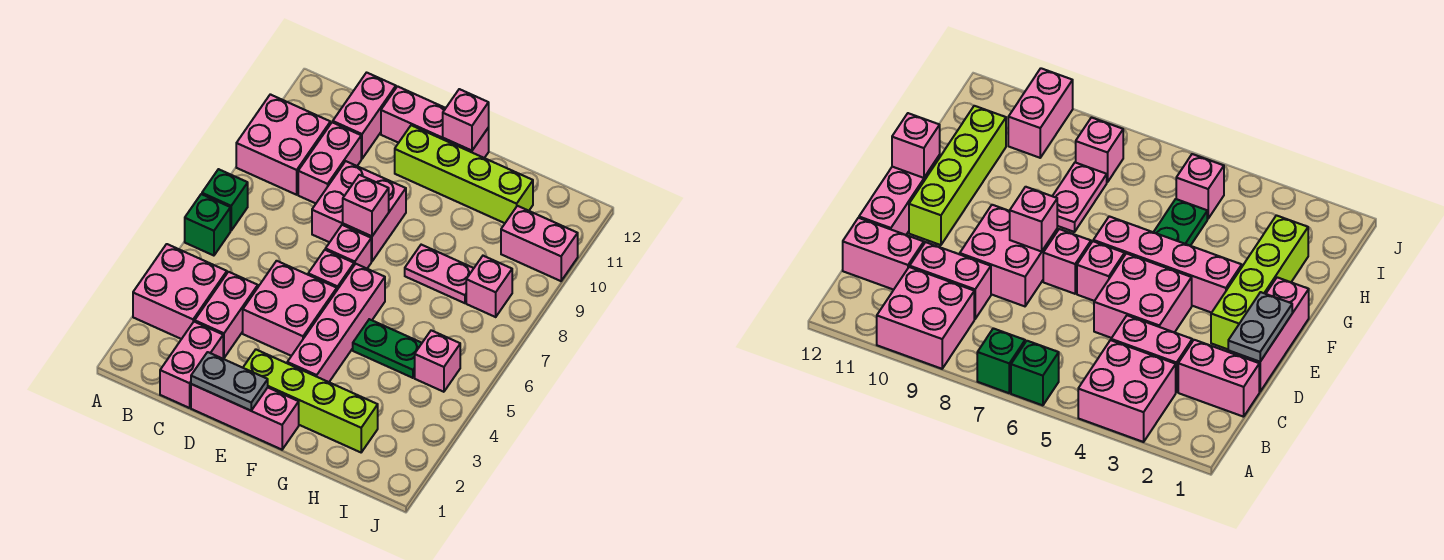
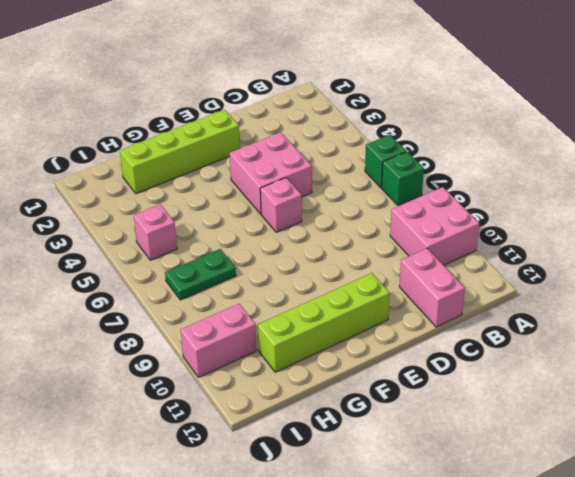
green 1x2 plate [165,249,236,300] -> green 1x2 plate moved to [353,319,422,378]
none -> pink 2x2 brick [133,244,227,339]
none -> pink 1x2 brick [160,322,223,408]
none -> pink 1x2 brick [195,272,258,358]

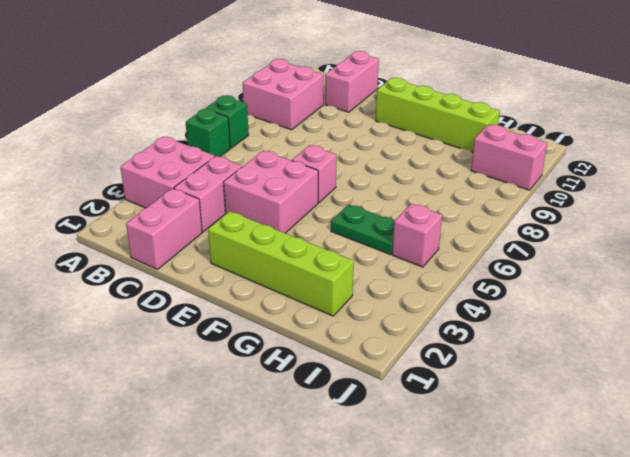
none -> pink 1x2 brick [298,122,361,203]
none -> pink 1x3 brick [191,384,299,450]
none -> pink 2x2 brick [312,161,406,261]

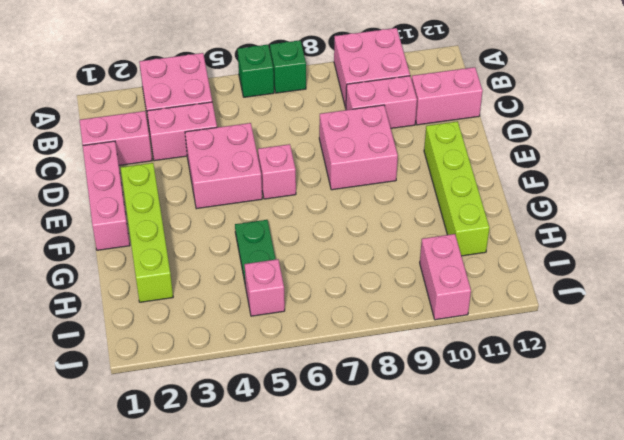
none -> pink 1x3 brick [381,86,489,158]
none -> pink 1x1 brick [325,225,371,268]
none -> pink 1x4 brick [287,264,385,382]

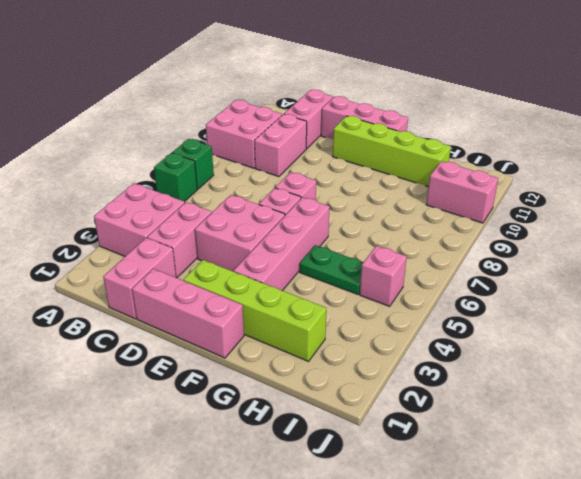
none -> pink 2x2 brick [312,161,406,261]
none -> pink 1x2 plate [405,245,474,303]
none -> pink 1x1 brick [466,256,512,317]

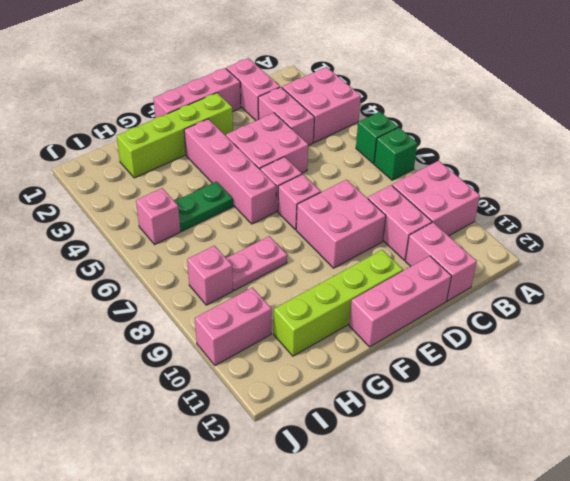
none -> grey 1x2 plate [191,352,268,411]
none -> pink 1x1 brick [343,175,389,236]
none -> pink 1x1 brick [443,89,489,151]

